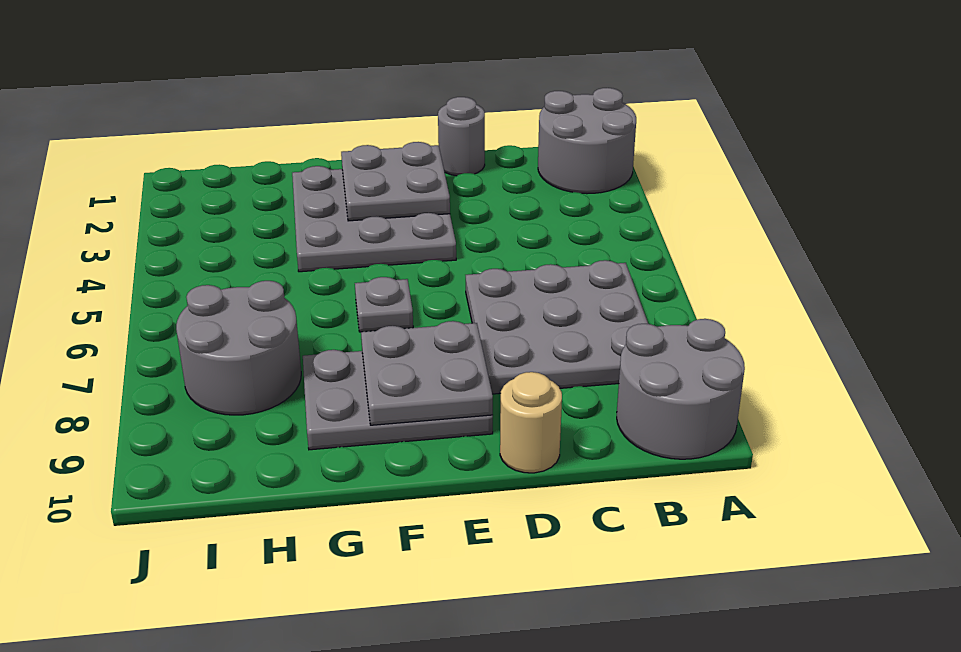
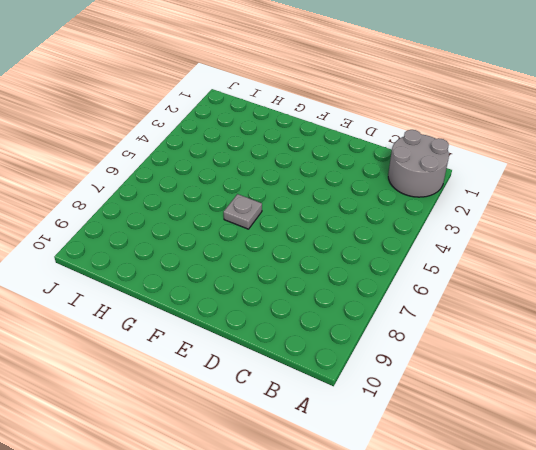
none -> grey 2x2 round brick [617,319,745,459]
none -> grey 3x3 plate [466,260,648,394]

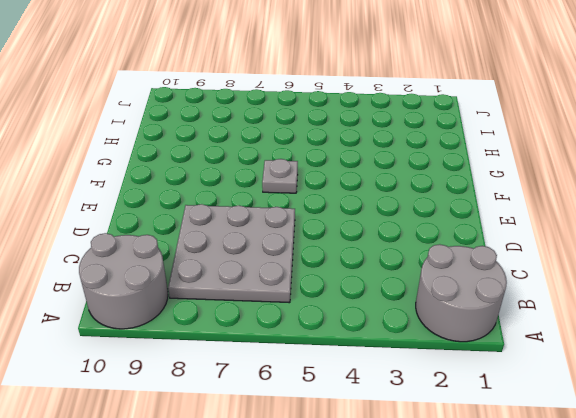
none -> grey 1x1 round brick [438,97,485,176]
none -> tan 1x1 round brick [500,372,562,473]

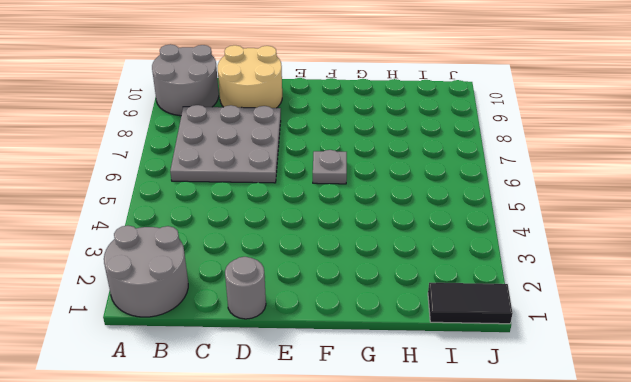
tan 2x2 round brick [218,45,282,108] -> tan 1x1 round brick [500,372,562,473]
black 1x2 tile [428,283,513,324] -> none
none -> grey 3x3 plate [292,166,456,272]
none -> grey 2x3 plate [303,350,493,450]

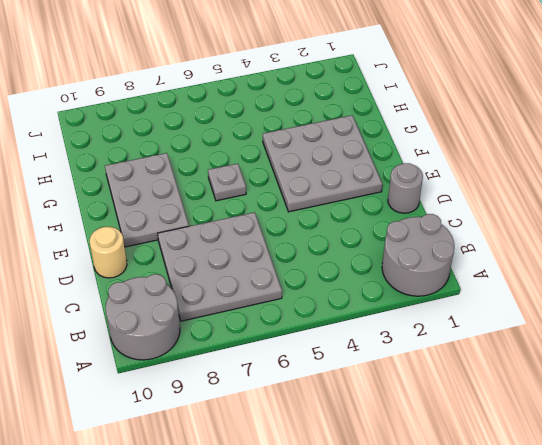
none -> grey 2x2 round brick [176,281,301,415]
none -> grey 2x2 plate [341,142,450,221]

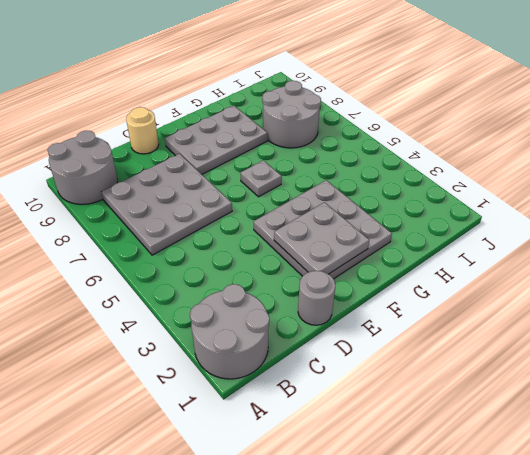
none -> grey 2x2 plate [361,321,493,425]

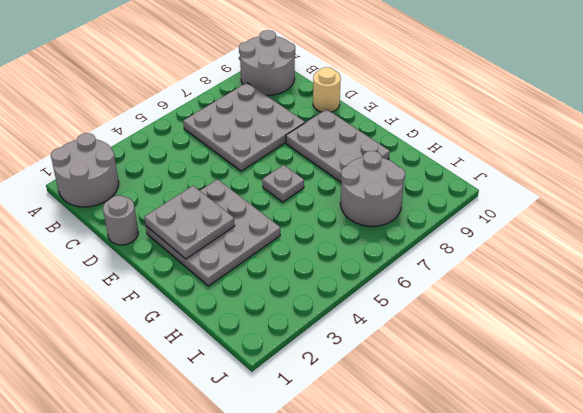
none -> grey 2x2 plate [361,321,493,425]

